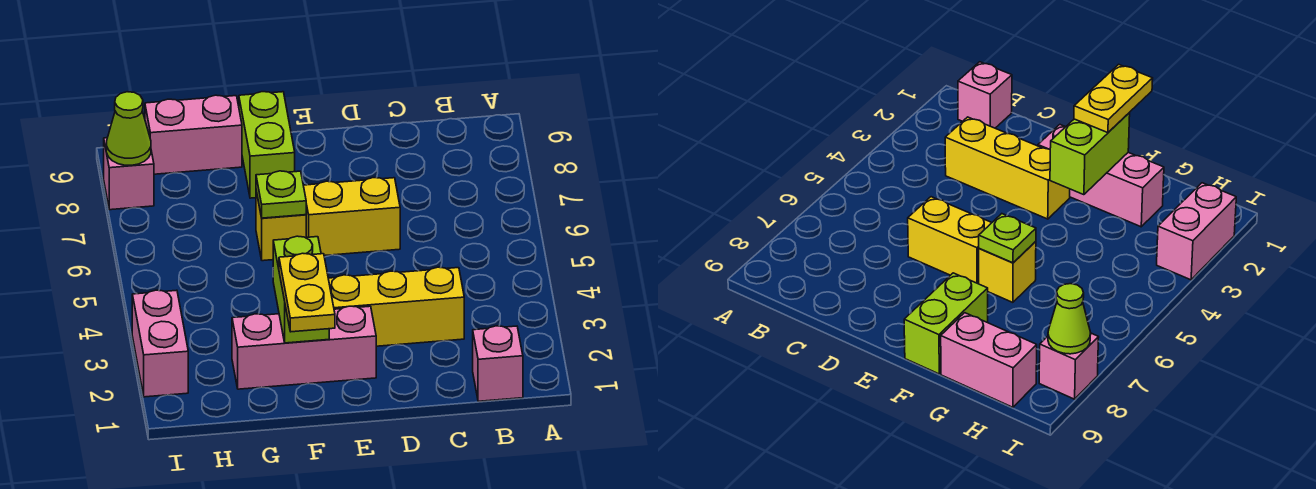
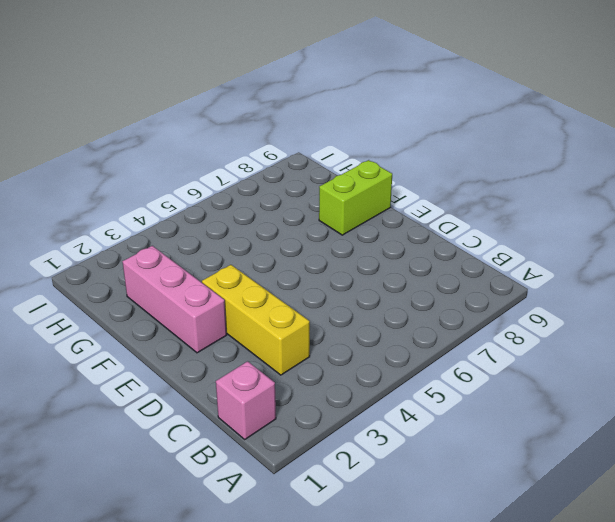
none -> yellow 1x2 brick [303,178,400,256]
none -> yellow 1x1 brick [256,191,306,261]
none -> pink 1x2 brick [145,95,242,174]

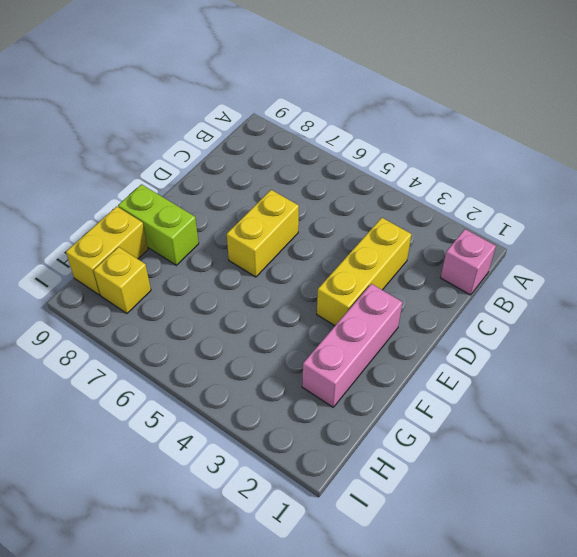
yellow 1x2 brick [66,206,148,295] -> pink 1x2 brick [145,95,242,174]
yellow 1x1 brick [94,247,151,313] -> yellow 1x1 brick moved to [256,191,306,261]
none -> pink 1x2 brick [132,290,188,397]
none -> pink 1x1 brick [104,138,154,210]
none -> lime 1x2 brick [273,236,329,343]

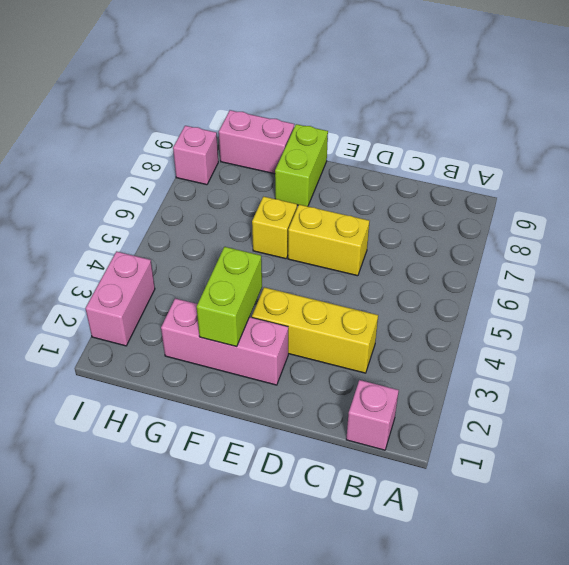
none -> lime 1x1 plate [256,171,306,218]
none -> lime 1x1 cone [106,92,151,165]
none -> yellow 1x2 plate [279,253,335,332]

